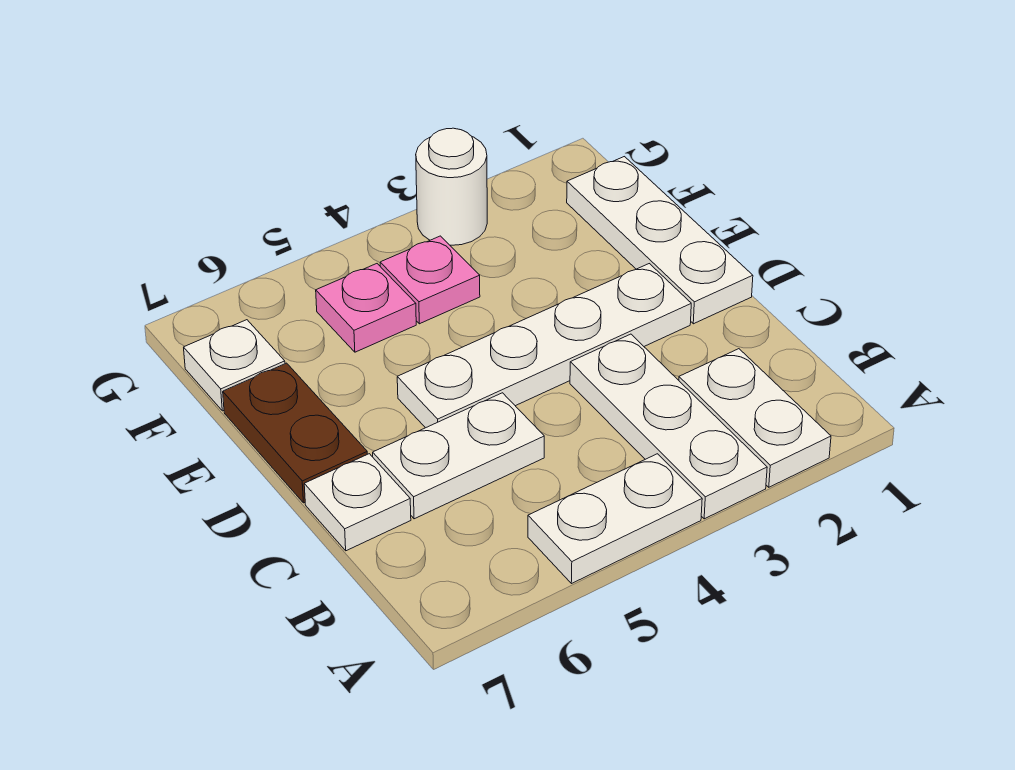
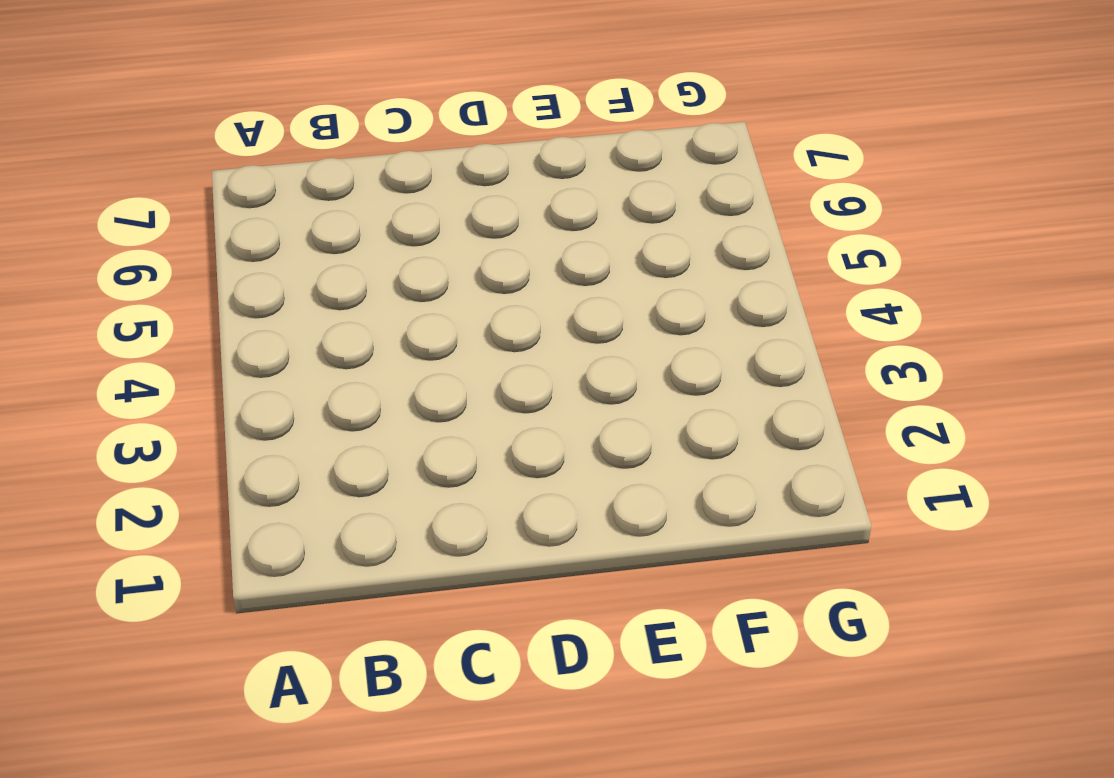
none -> white 1x2 plate [679,349,831,487]
none -> white 1x3 plate [570,334,767,519]
none -> white 1x2 plate [528,454,702,584]

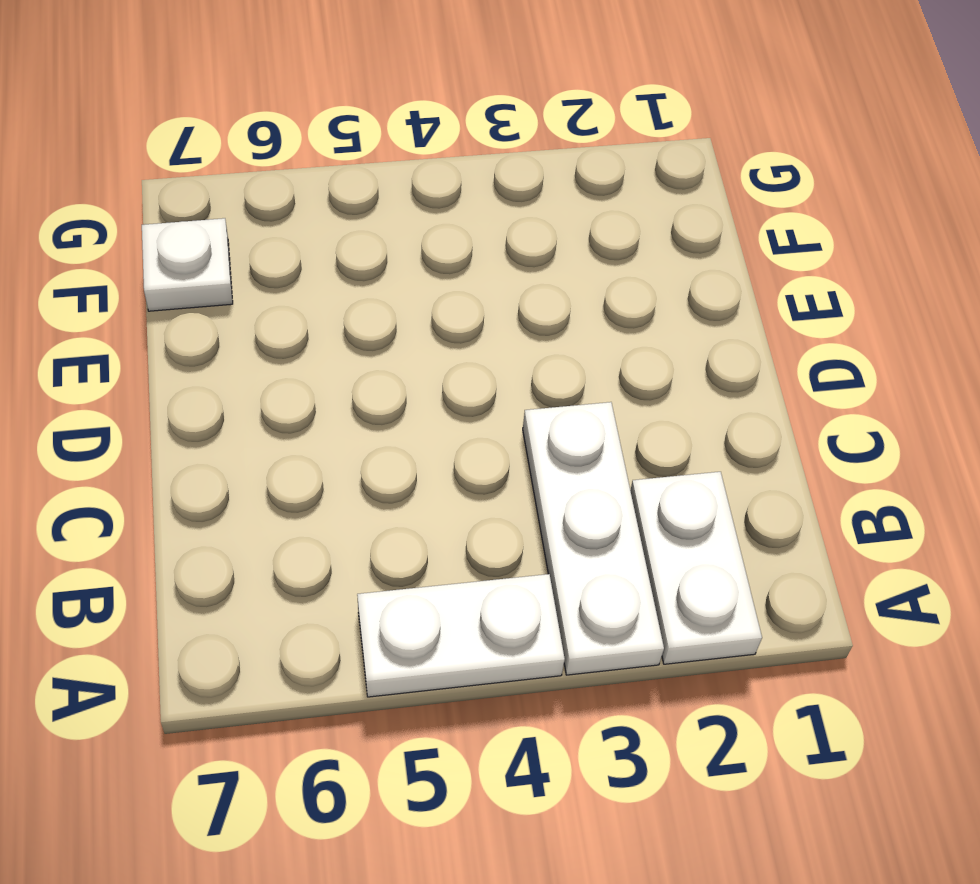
none -> white 1x2 plate [373,393,544,519]
none -> white 1x1 plate [304,454,411,551]
none -> white 1x3 plate [567,157,753,324]

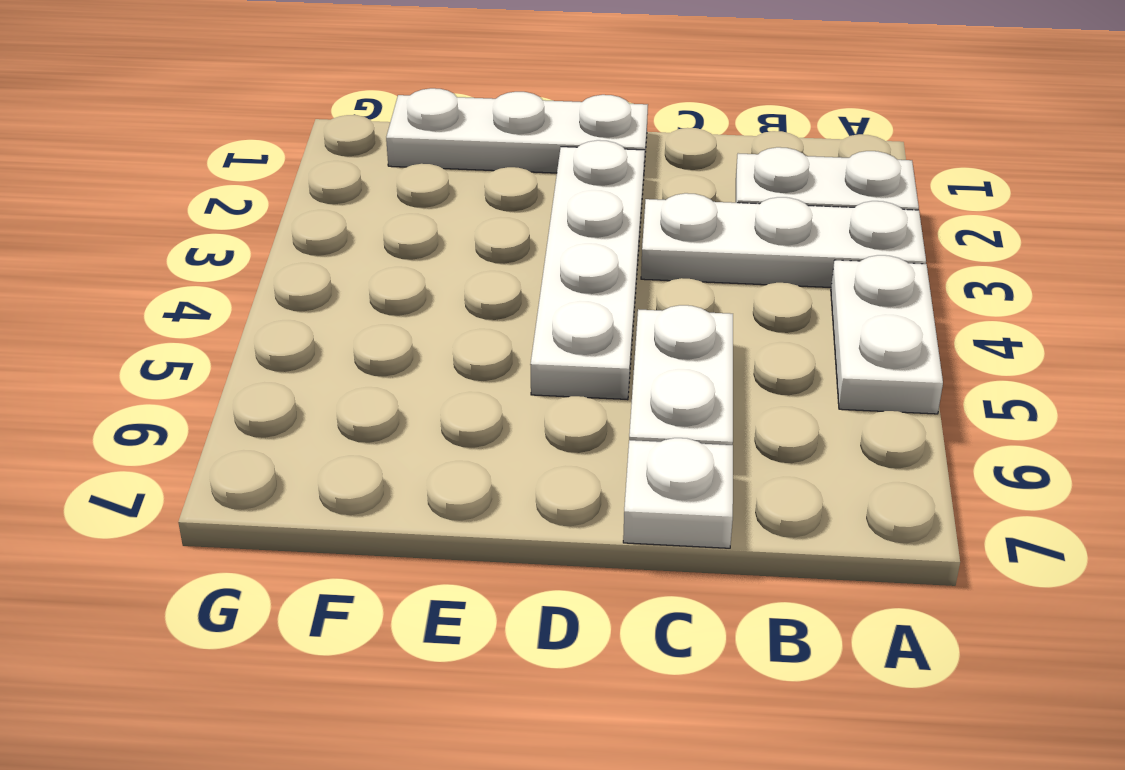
none -> brown 1x2 plate [223,363,367,503]
none -> pink 1x1 plate [380,236,480,324]
none -> pink 1x1 plate [316,264,416,352]

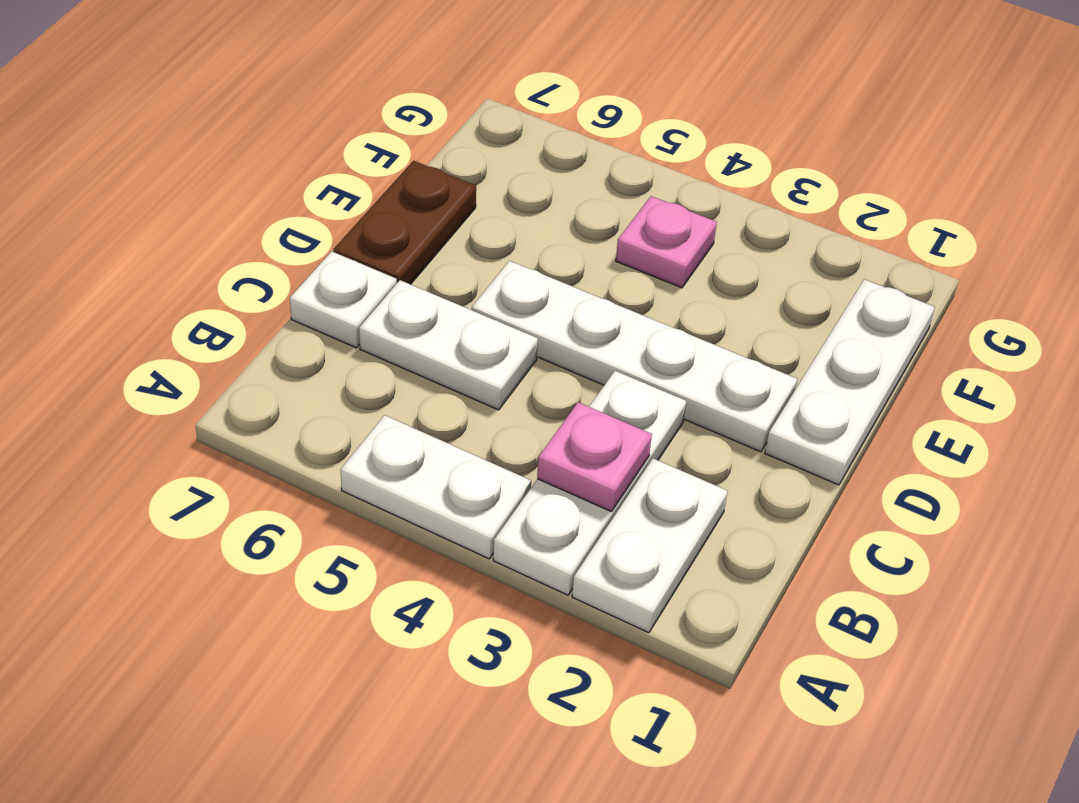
pink 1x1 plate [537,402,652,512] -> pink 1x1 plate moved to [316,264,416,352]
none -> white 1x1 plate [184,320,285,411]
none -> white 1x1 round brick [416,128,487,245]

